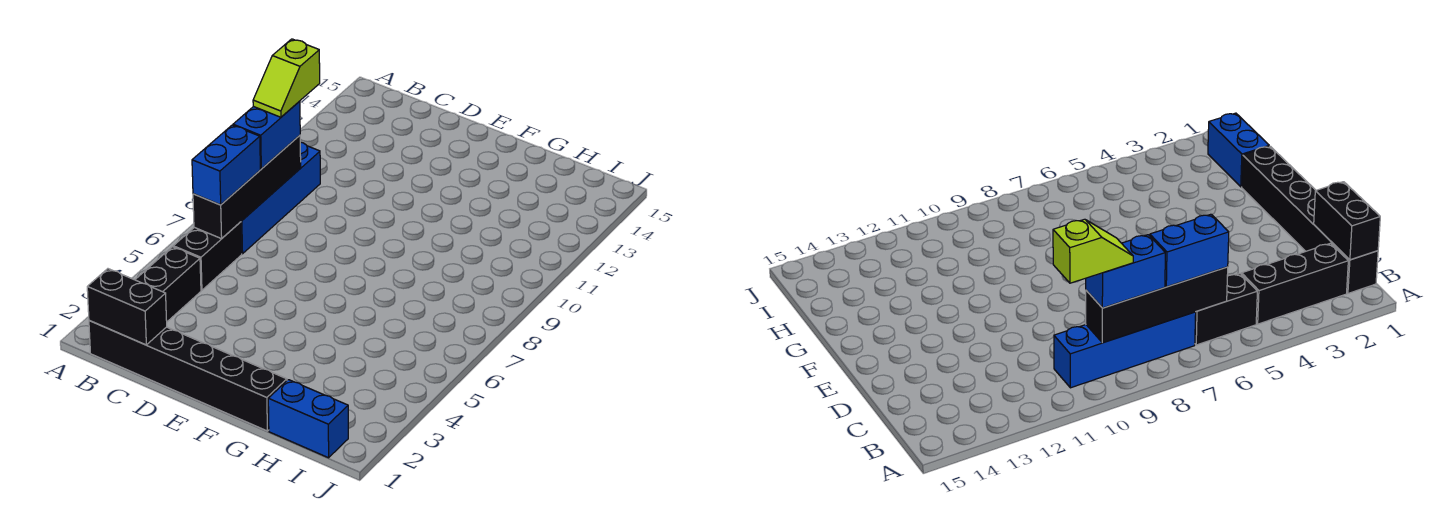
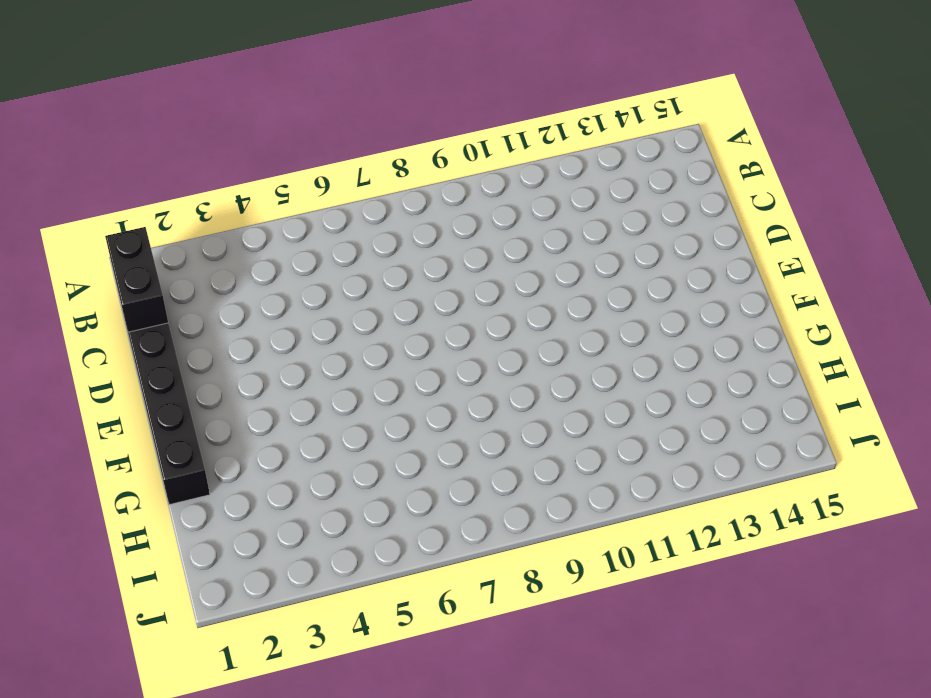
none -> black 1x3 brick [135,247,201,322]
none -> black 1x2 brick [173,222,242,290]

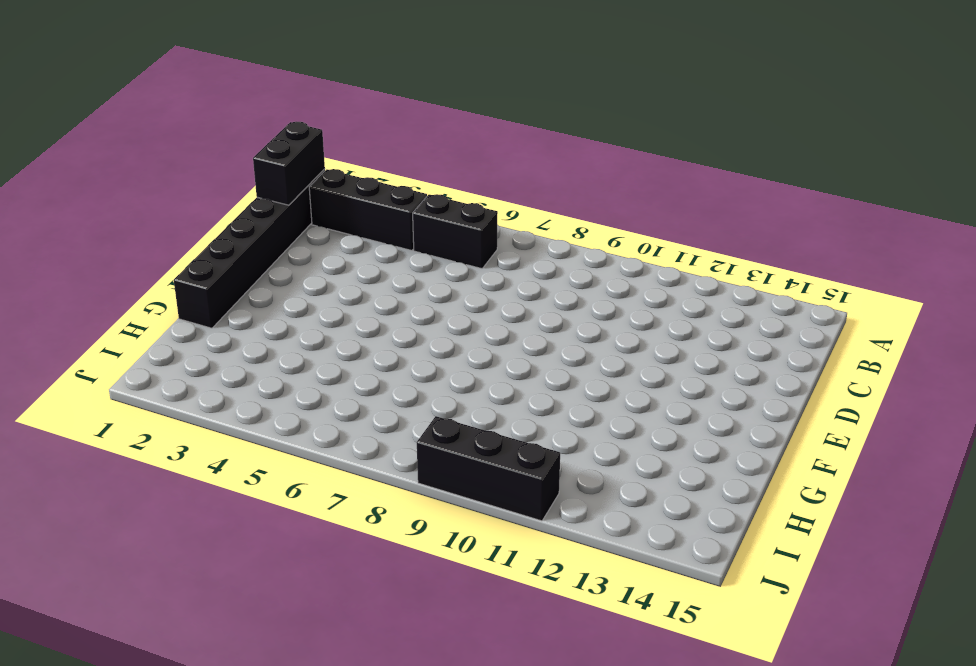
black 1x3 brick [417,416,560,521] -> none
none -> blue 1x4 brick [241,142,320,254]
none -> blue 1x2 brick [268,380,348,458]

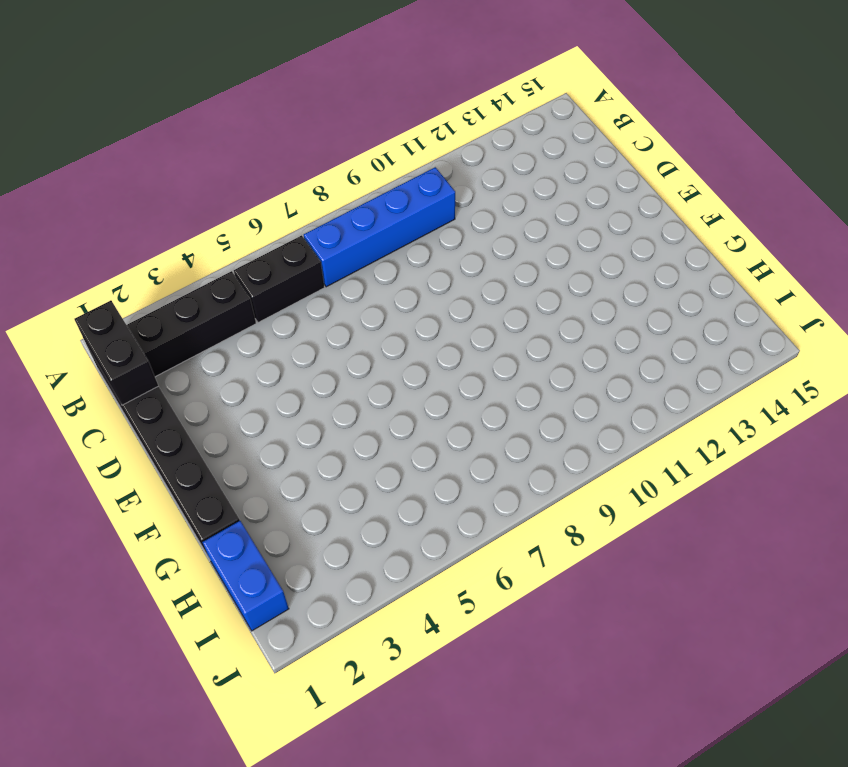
none -> black 1x4 brick [193,135,301,239]
none -> blue 1x2 brick [192,125,260,205]

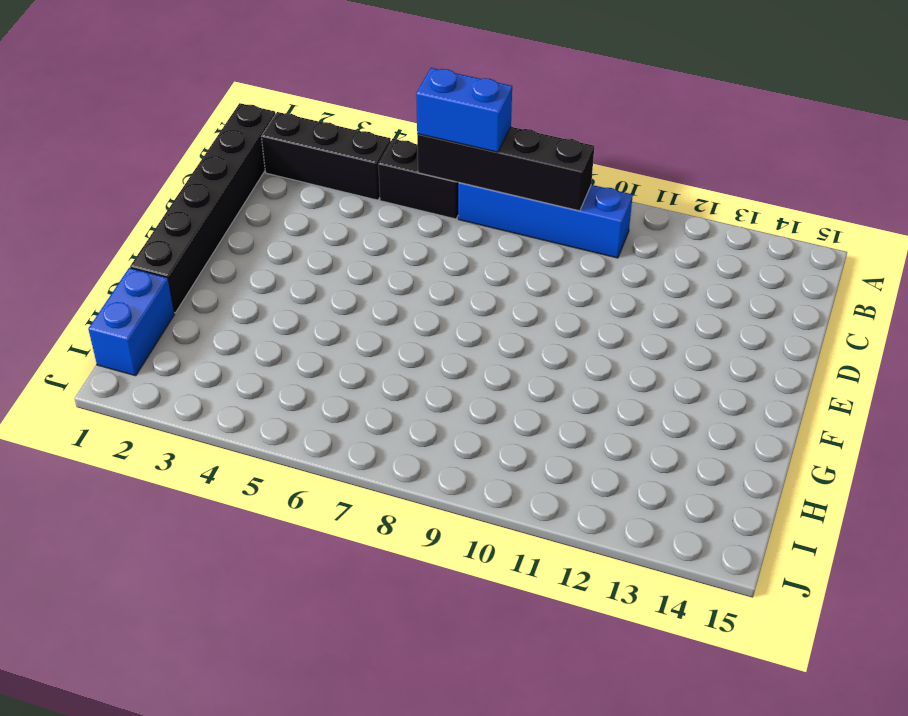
none -> black 1x2 brick [87,269,167,345]
none -> blue 1x2 brick [233,101,300,169]

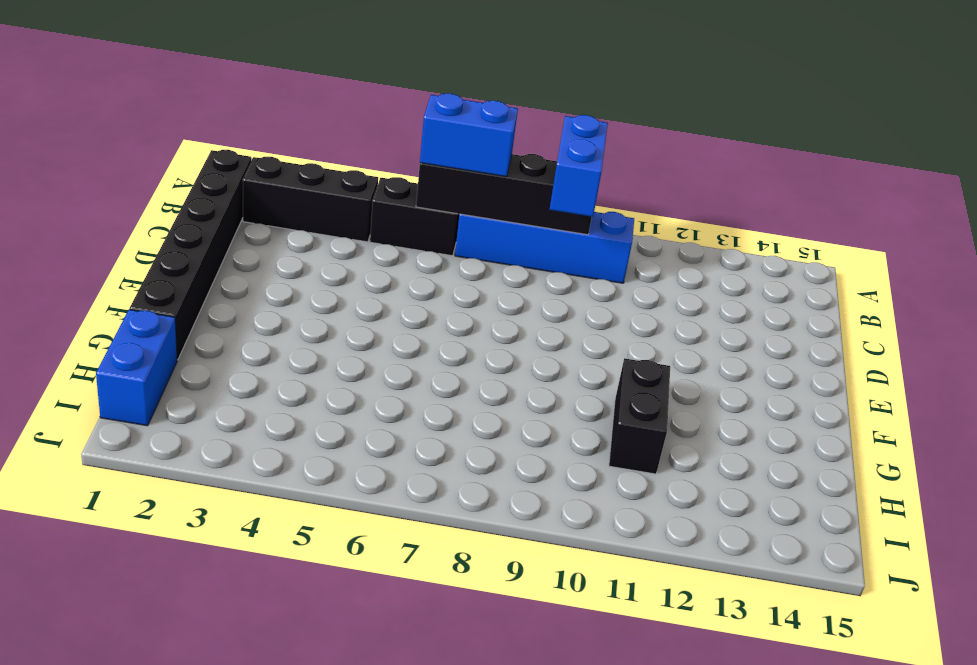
blue 1x2 brick [550,115,608,217] -> blue 1x2 brick turned to [233,101,300,169]
black 1x2 brick [609,358,670,474] -> black 1x2 brick moved to [87,269,167,345]
none -> lime 1x2 slope [253,39,320,117]

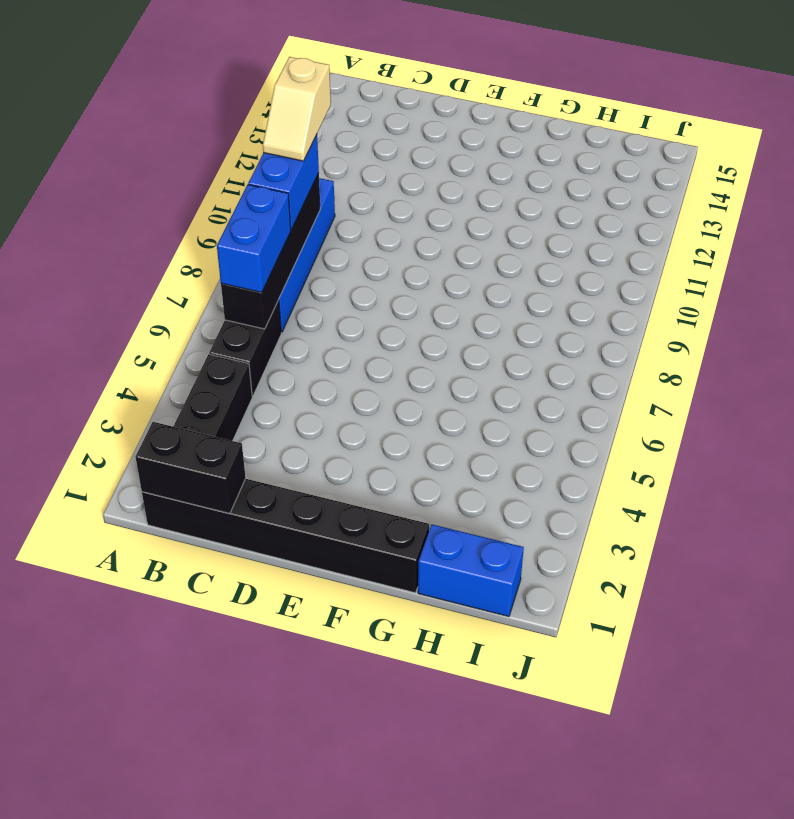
tan 1x2 slope [263,57,331,161] -> lime 1x2 slope [253,39,320,117]

